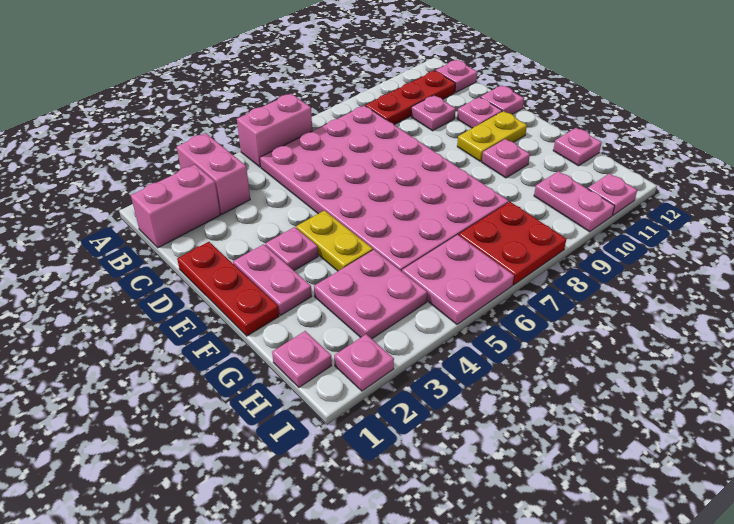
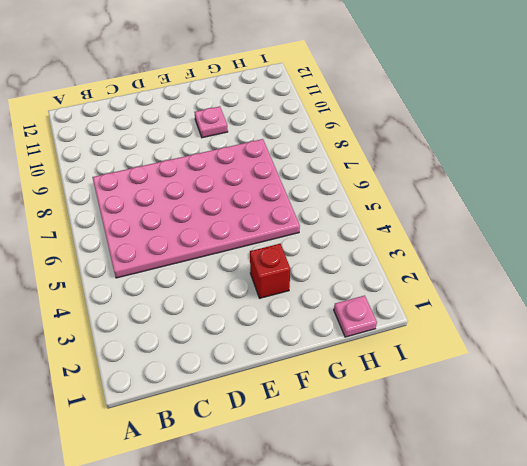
red 1x1 brick [250,244,290,298] -> none
none -> pink 1x2 brick [177,133,250,214]
none -> pink 1x2 brick [237,94,312,167]
none -> pink 1x2 brick [131,165,220,248]

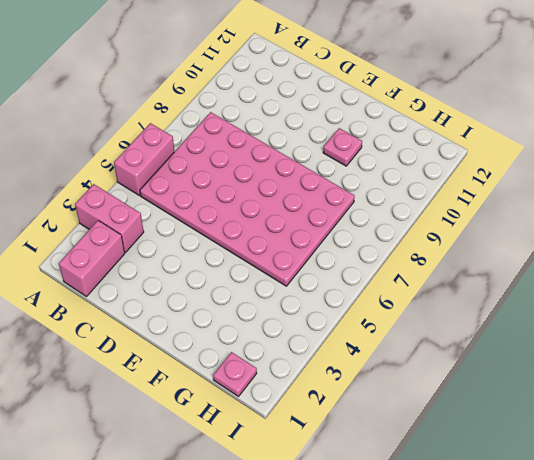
none -> red 1x3 plate [366,71,456,125]
none -> pink 1x1 plate [436,60,477,92]
none -> pink 1x1 plate [411,95,456,131]

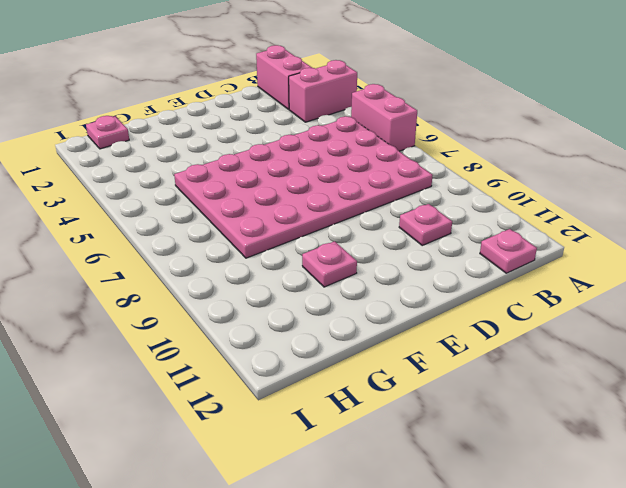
none -> red 1x3 plate [366,71,456,125]
none -> red 1x3 plate [177,242,279,336]
none -> pink 1x1 plate [457,97,502,128]

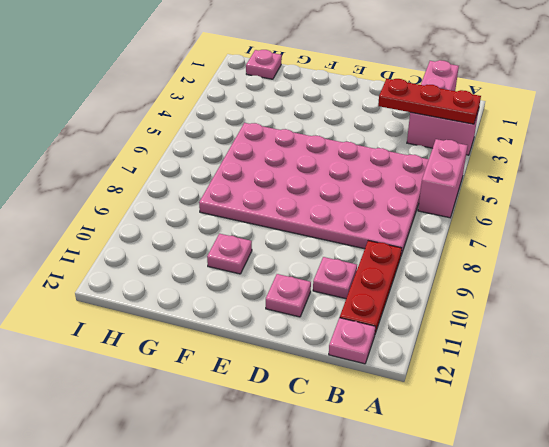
red 1x3 plate [378,79,481,124] -> red 1x3 plate moved to [177,242,279,336]
none -> pink 1x1 plate [481,85,524,114]
none -> pink 1x2 plate [233,244,312,315]
none -> pink 1x1 plate [265,227,318,271]

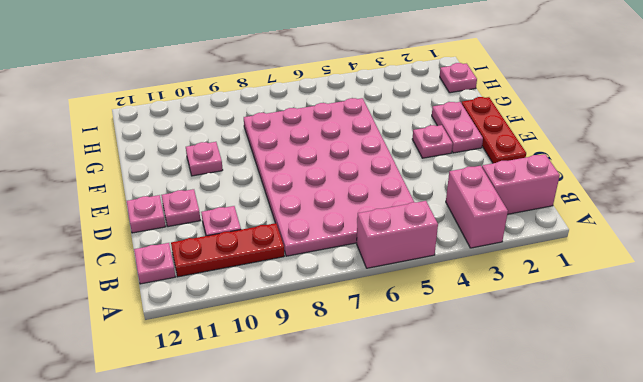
none -> yellow 1x2 plate [296,211,373,271]
none -> yellow 1x2 plate [457,111,527,162]
none -> pink 2x2 plate [314,250,427,339]

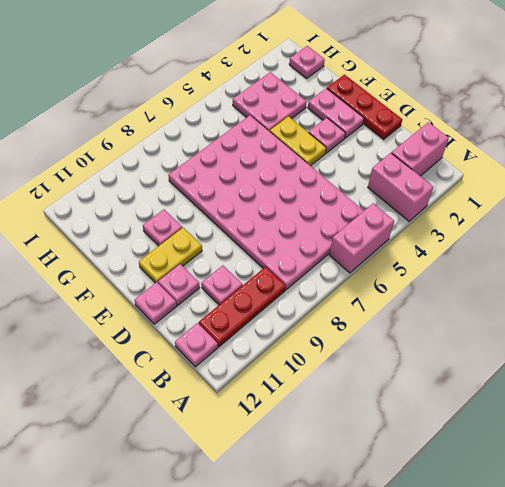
none -> pink 1x1 plate [553,128,602,166]
none -> pink 2x2 plate [402,235,514,324]
none -> red 2x2 plate [459,202,566,285]

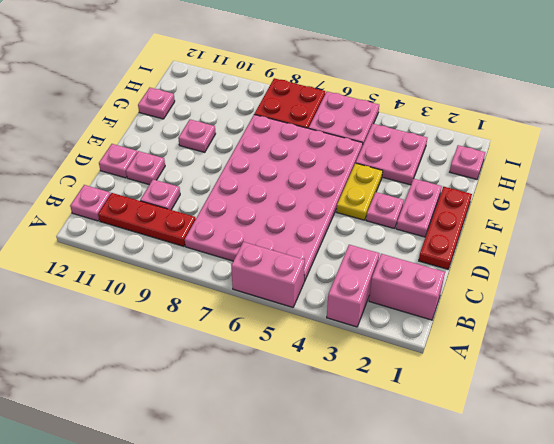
none -> yellow 1x2 plate [457,111,527,162]
none -> pink 1x2 plate [534,171,615,232]
none -> pink 1x1 plate [334,334,394,391]

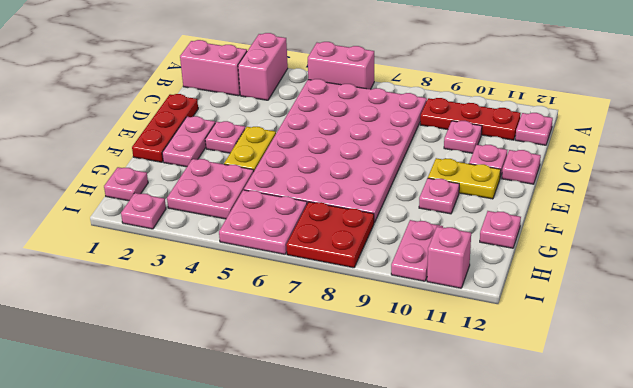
pink 1x1 brick [427,226,471,288] -> pink 1x1 plate [588,173,637,215]

